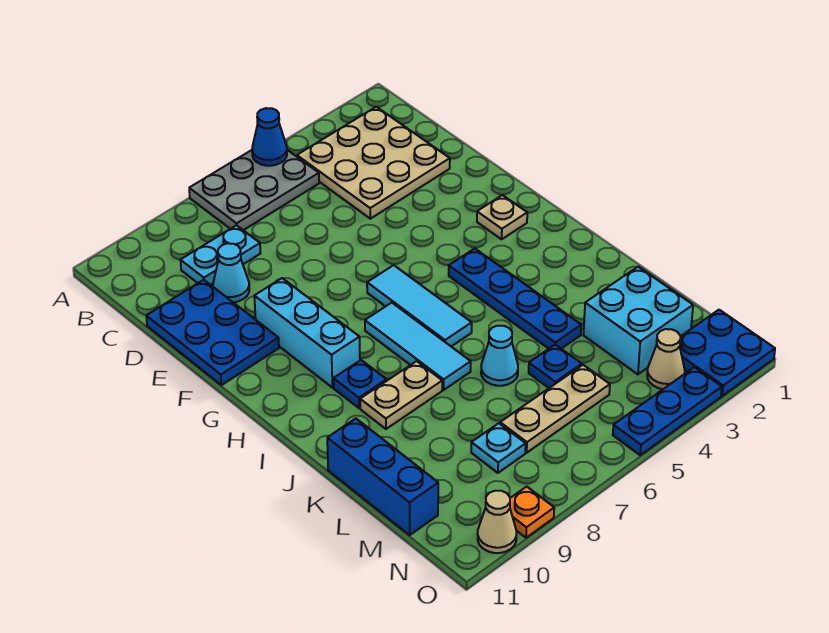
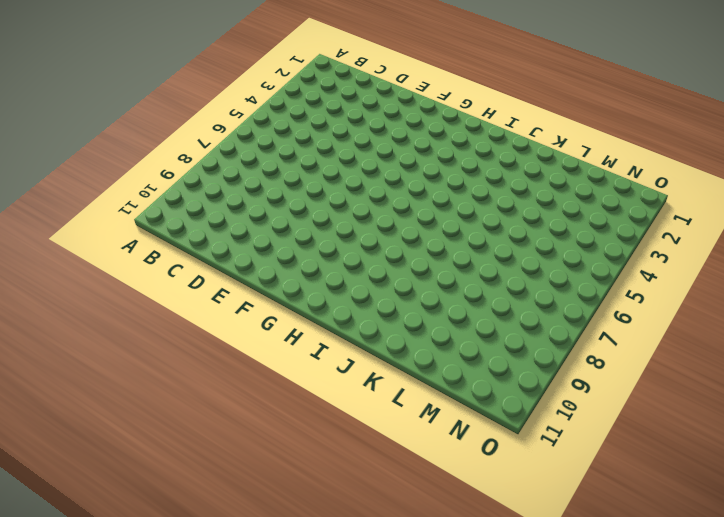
none -> grey 2x3 plate [189,150,319,230]
none -> tan 3x3 plate [297,107,450,219]
none -> cyan 1x2 plate [180,225,261,285]

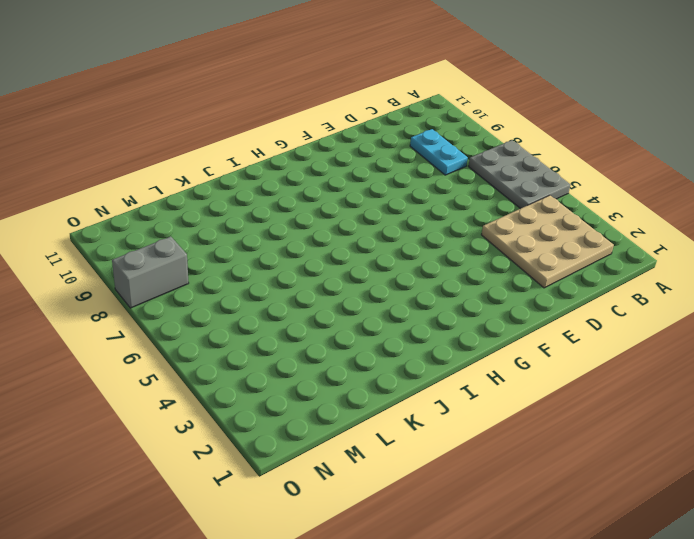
grey 1x2 brick [112,237,189,308] -> none
none -> cyan 1x1 cone [213,243,249,302]
none -> blue 2x3 plate [146,280,279,385]
none -> cyan 1x3 brick [254,278,360,388]

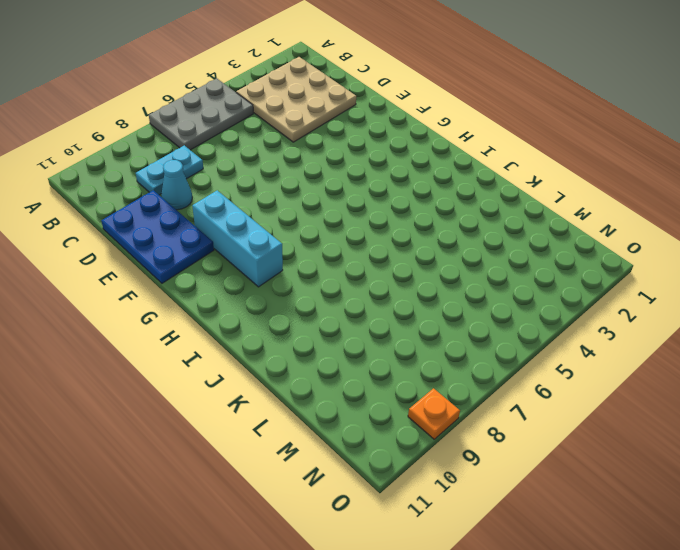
none -> tan 1x1 plate [477,195,527,239]
none -> cyan 1x3 tile [367,265,472,346]
none -> blue 1x4 plate [449,249,581,349]

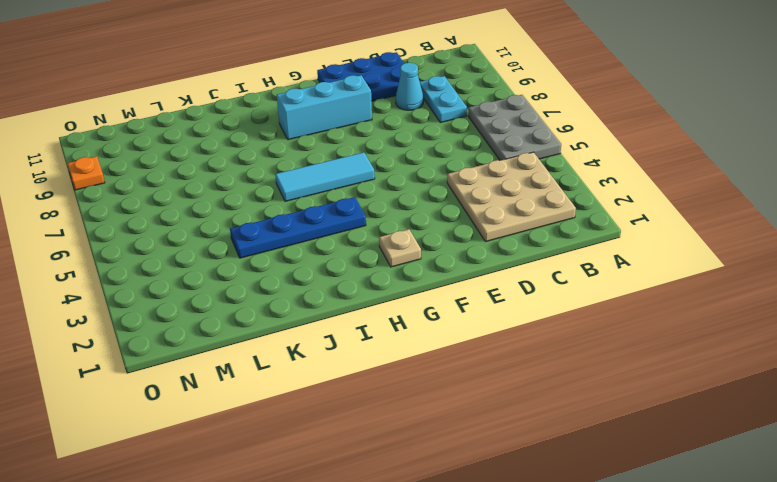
none -> cyan 1x3 tile [365,303,471,390]
none -> blue 1x1 plate [333,360,387,408]
none -> tan 1x2 plate [360,361,442,429]

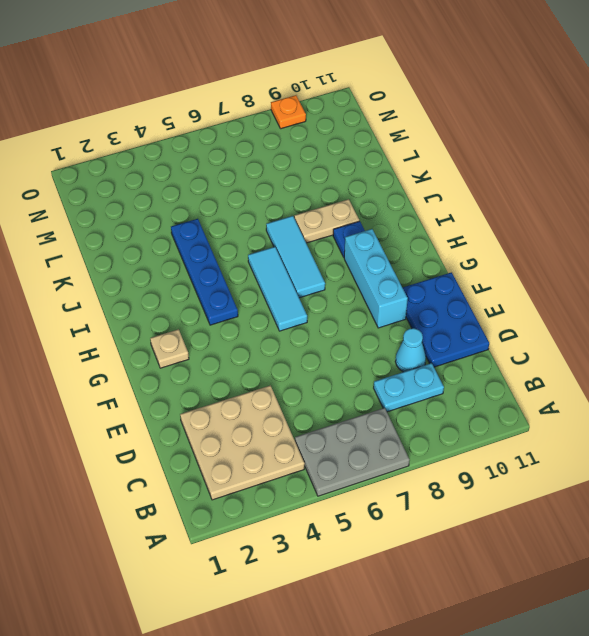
none -> cyan 1x1 cone [481,326,518,386]
none -> blue 1x3 brick [327,419,438,535]
none -> cyan 2x2 brick [584,267,693,374]

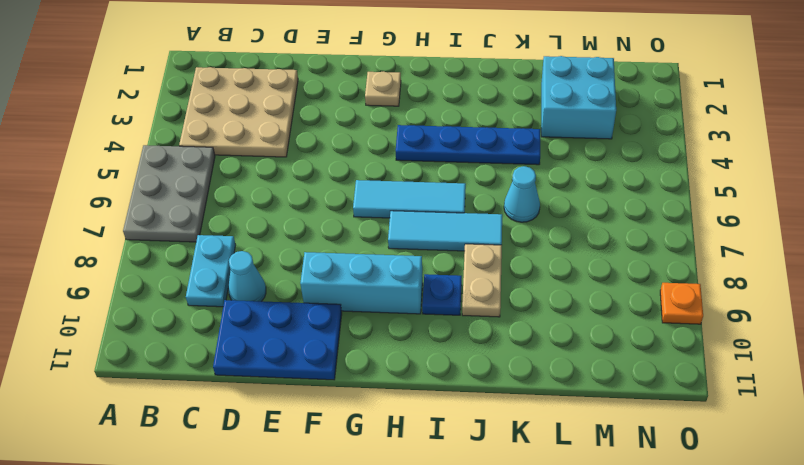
none -> blue 1x3 brick [327,419,438,535]
none -> blue 1x1 plate [529,345,582,388]
none -> tan 1x3 plate [500,365,610,453]

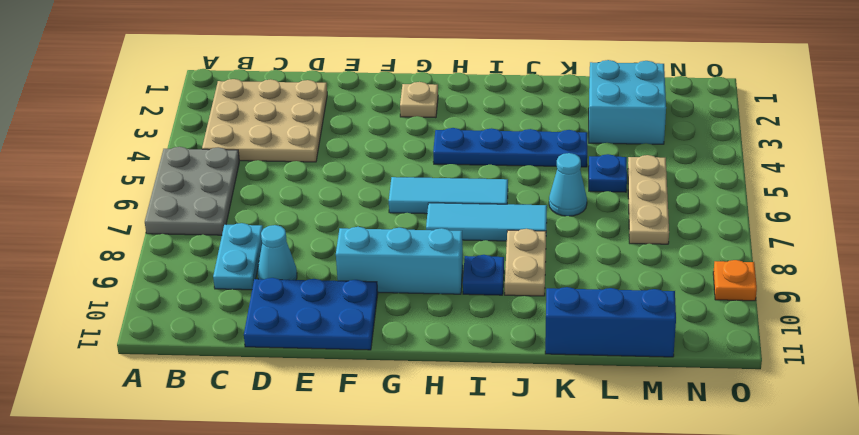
none -> cyan 1x1 plate [471,423,526,473]
none -> blue 2x2 plate [680,310,775,396]
none -> tan 1x1 cone [647,329,685,389]

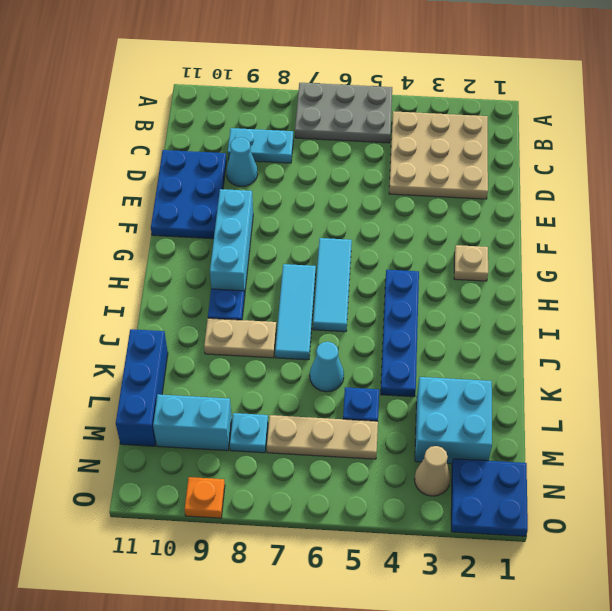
cyan 1x2 brick [153,394,232,451] -> none
none -> blue 1x3 plate [613,367,722,455]
none -> tan 1x1 cone [478,491,517,553]
none -> blue 1x1 cone [252,108,287,166]

